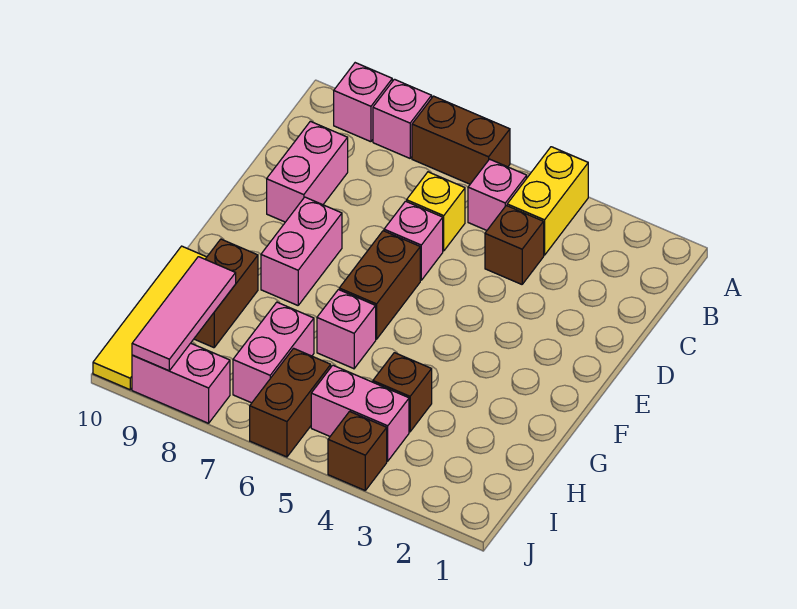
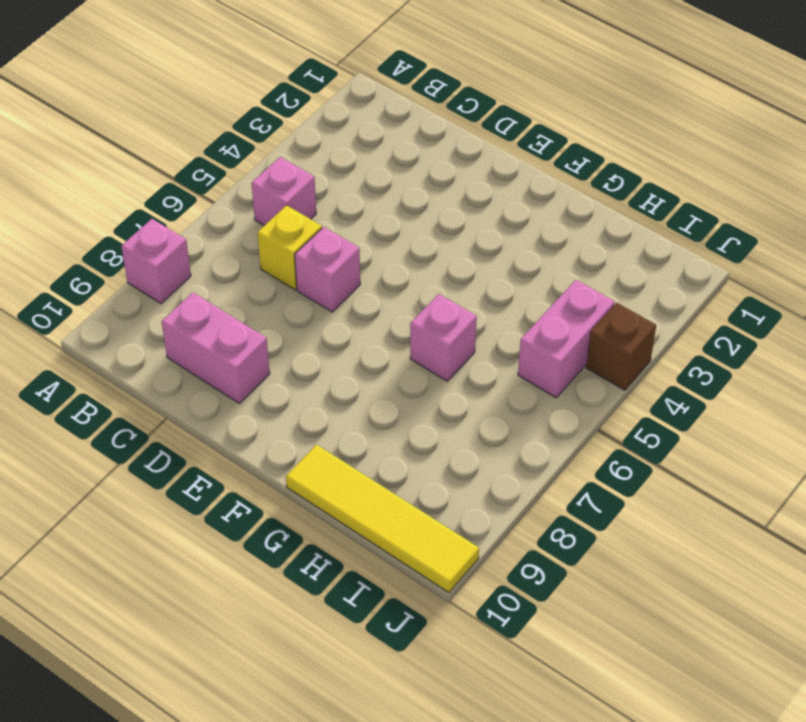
none -> yellow 1x2 brick [507,147,588,255]
none -> brown 1x2 brick [412,96,510,184]
none -> pink 1x1 brick [334,63,392,142]

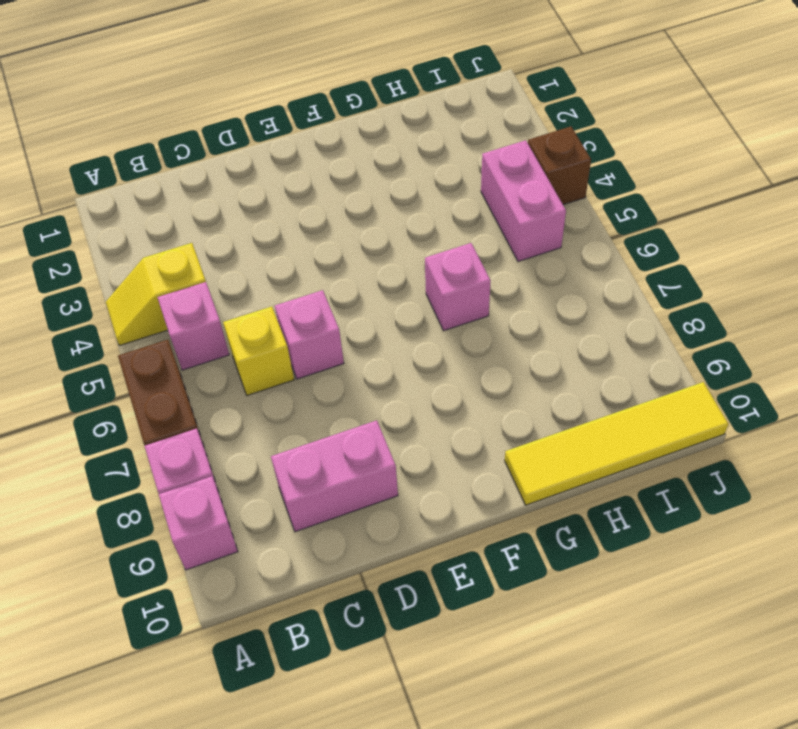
yellow 1x2 slope [106,243,206,346] -> yellow 1x2 brick [507,147,588,255]
none -> brown 1x1 brick [485,205,544,284]
none -> brown 1x2 brick [339,231,420,339]
none -> pink 1x2 brick [261,197,342,305]

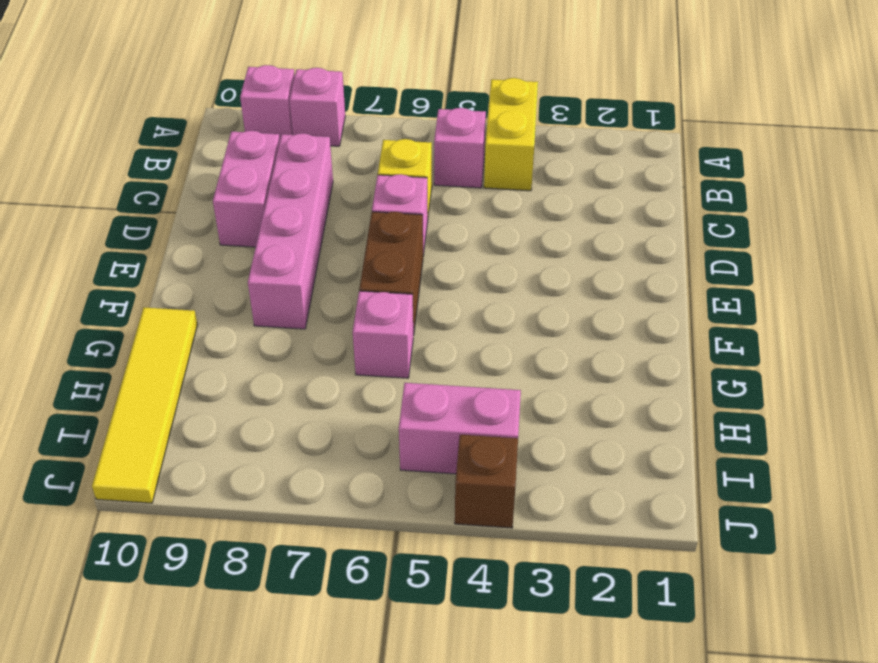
pink 1x4 brick [248,133,333,329] -> pink 1x2 brick [261,197,342,305]
none -> brown 1x2 brick [412,96,510,184]
none -> brown 1x1 brick [485,205,544,284]
none -> brown 1x2 brick [194,239,258,348]

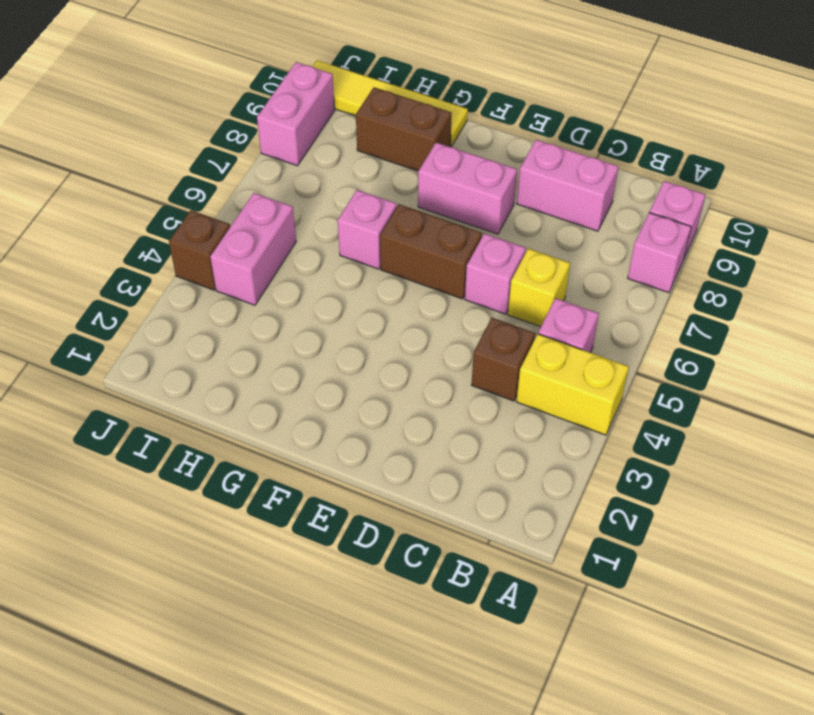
none -> brown 1x2 brick [412,96,510,184]
none -> brown 1x1 brick [373,353,432,432]
none -> pink 1x2 brick [233,302,314,403]

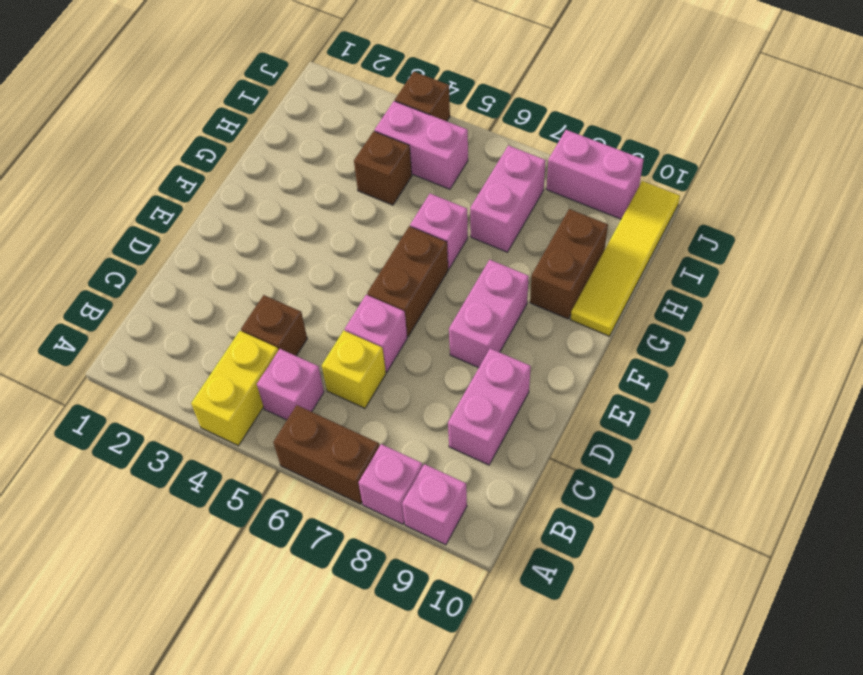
none -> brown 1x2 brick [250,348,331,457]
none -> pink 1x3 tile [132,257,236,371]

